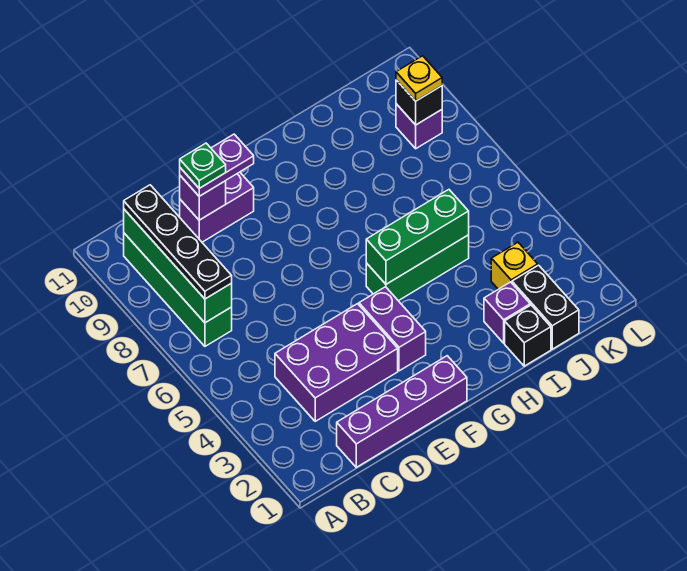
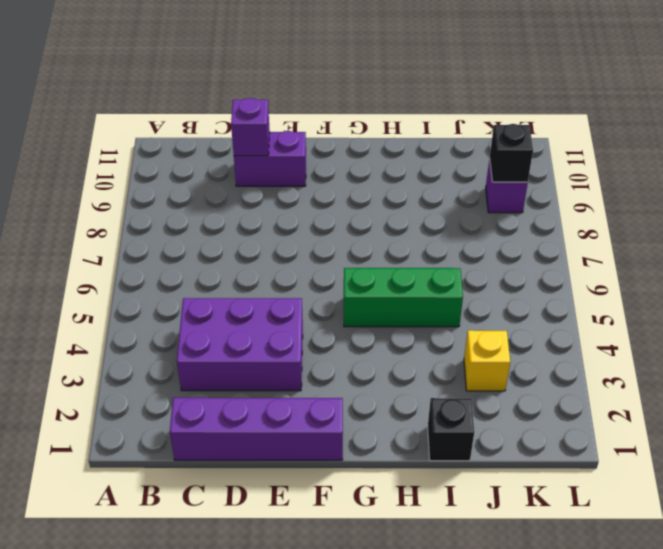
none -> green 1x4 brick [124,233,232,346]
none -> purple 1x2 brick [359,287,426,371]
none -> purple 1x1 brick [484,282,530,343]

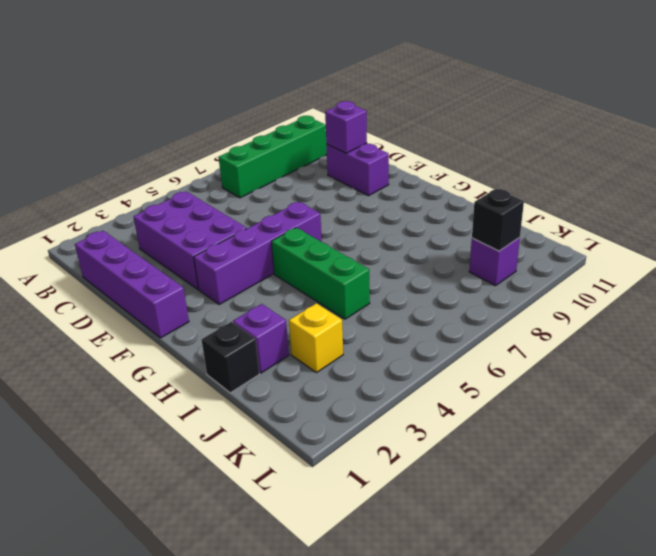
purple 1x4 brick [194,202,322,304] -> purple 1x2 brick [359,287,426,371]
none -> black 1x2 brick [512,265,579,349]
none -> green 1x4 brick [124,209,232,323]
none -> green 1x3 brick [366,190,469,284]

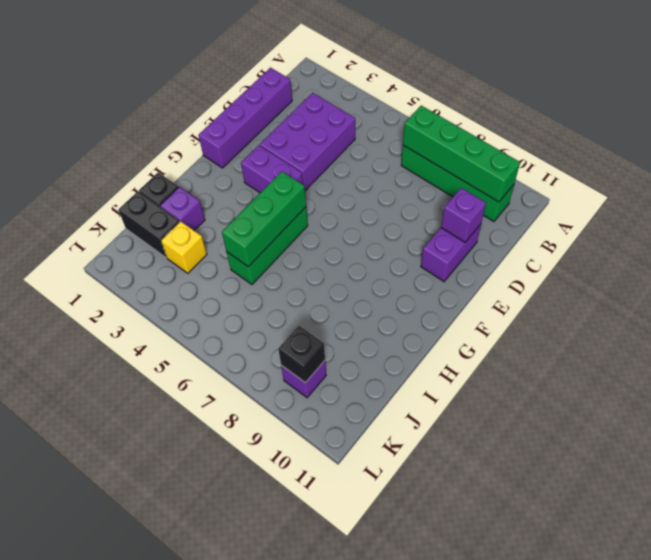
none -> black 1x4 plate [124,185,232,299]
none -> purple 1x2 plate [180,134,254,196]
none -> yellow 1x1 plate [396,56,442,101]

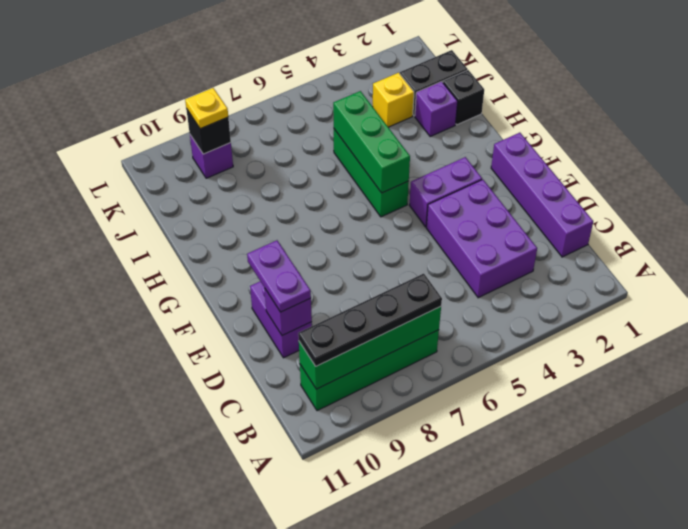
none -> green 1x1 plate [180,143,226,188]

